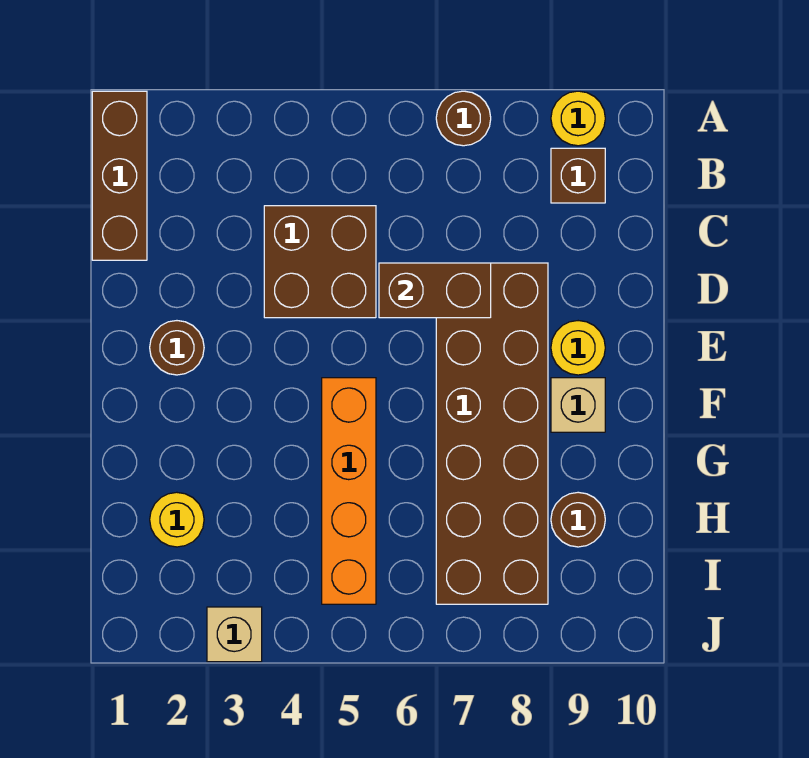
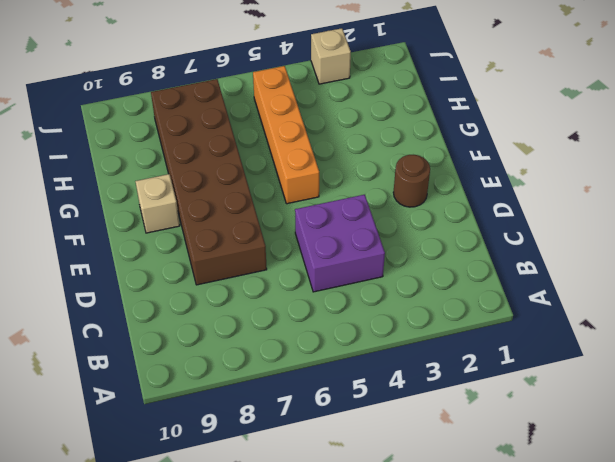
purple 2x2 brick [295,195,385,292] -> brown 2x2 brick [264,206,376,318]
none -> brown 1x3 brick [92,91,147,260]
none -> brown 1x1 round brick [436,91,491,146]
none -> yellow 1x1 round brick [551,91,605,146]

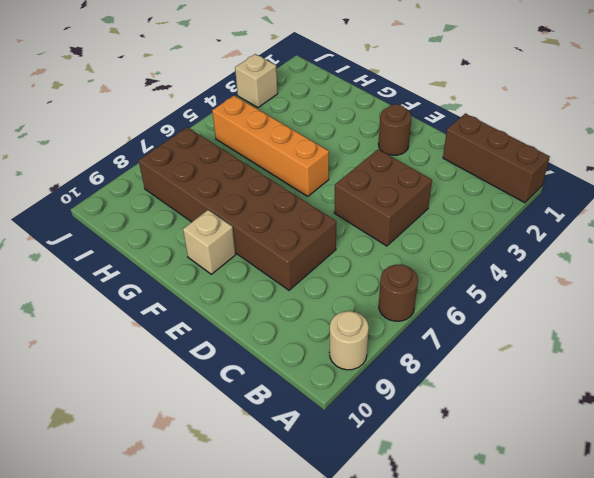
tan 1x1 round brick [330,311,369,370] -> yellow 1x1 round brick [551,91,605,146]
none -> brown 1x1 brick [551,148,605,203]
none -> yellow 1x1 round brick [551,321,605,375]
none -> yellow 1x1 round brick [150,492,204,547]

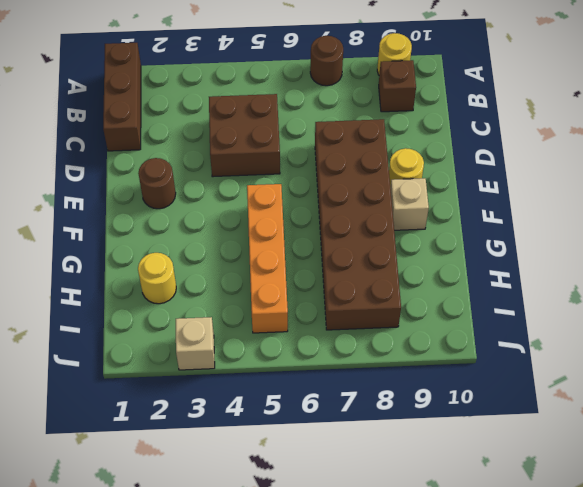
none -> brown 1x1 round brick [551,492,605,547]
none -> brown 1x2 brick [379,263,491,318]

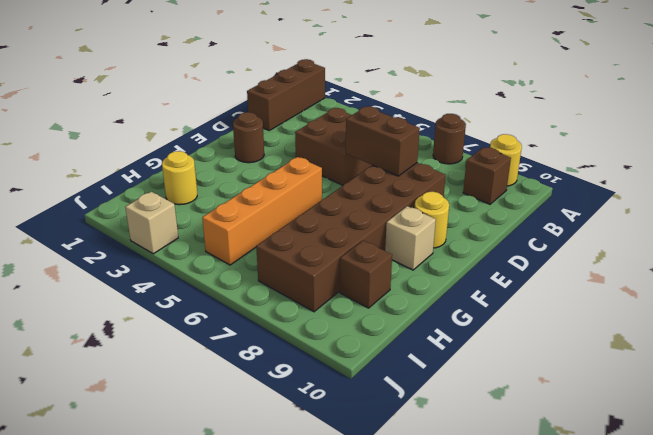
brown 1x1 brick [340,241,392,308] -> brown 1x1 round brick [551,492,605,547]

